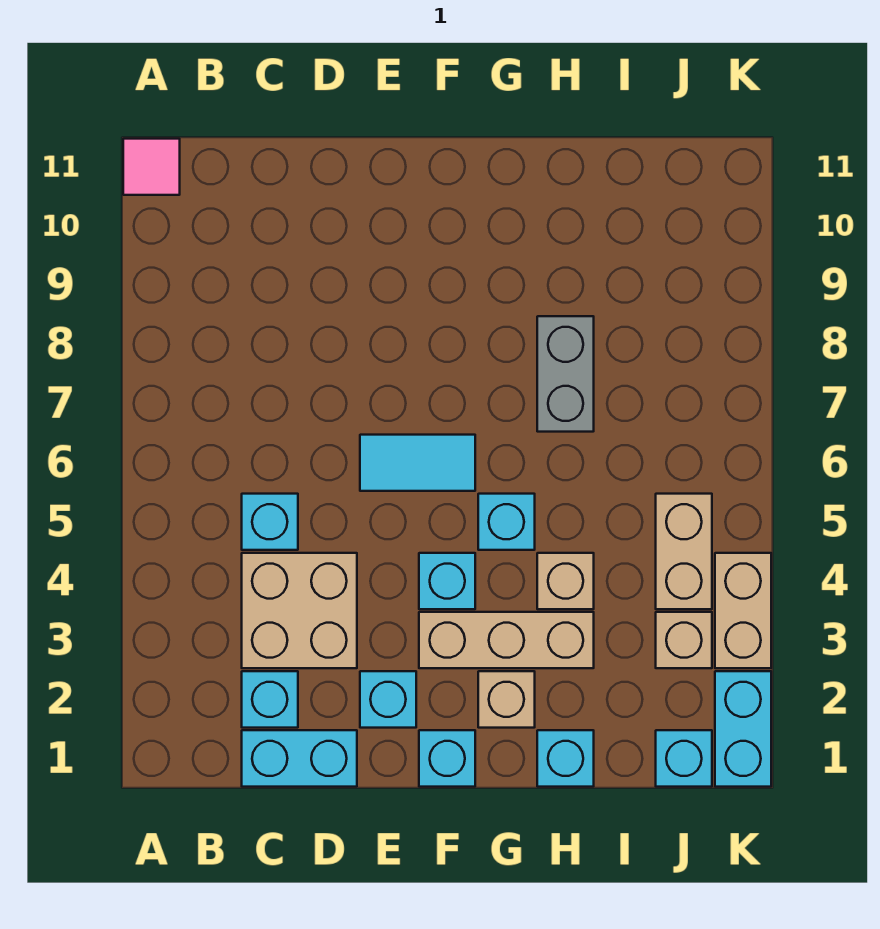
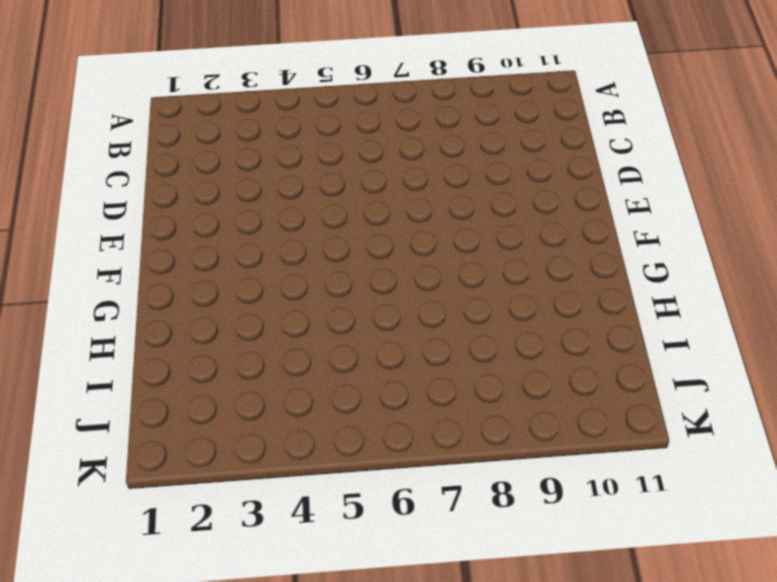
none -> pink 1x1 tile [123,139,180,195]
none -> cyan 1x2 brick [242,730,357,787]
none -> cyan 1x1 brick [242,671,298,728]

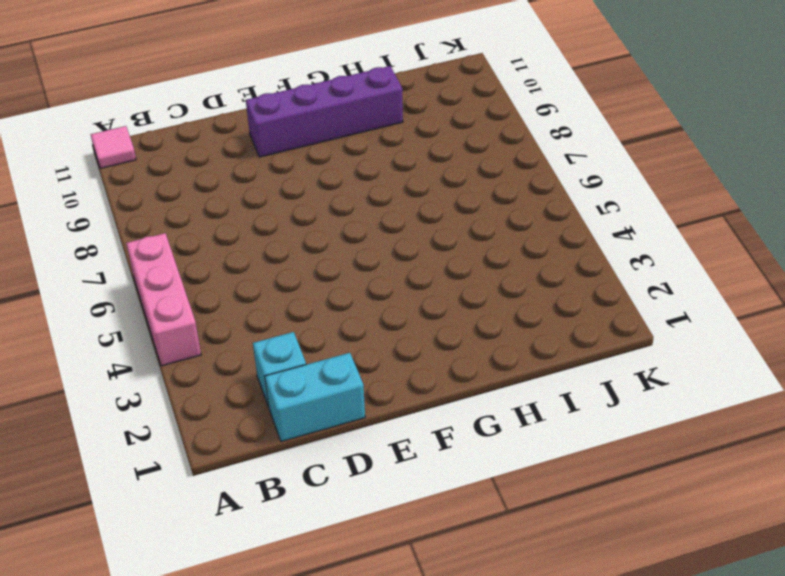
pink 1x3 brick [126,233,201,366] -> none
purple 1x4 brick [246,66,403,157] -> none
none -> tan 2x2 brick [242,553,357,668]
none -> cyan 1x1 brick [242,494,298,550]
none -> cyan 1x1 brick [360,671,416,728]

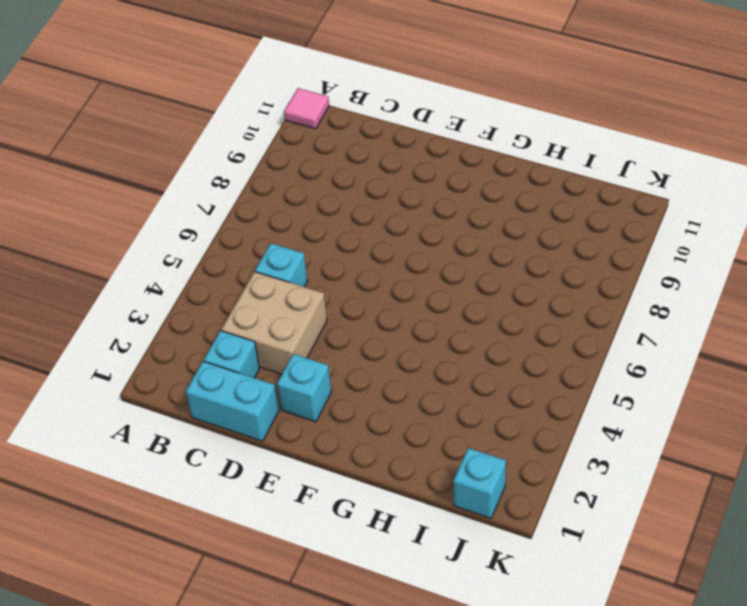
none -> cyan 1x2 tile [360,435,475,491]
none -> cyan 1x1 brick [419,730,475,787]
none -> tan 1x3 brick [419,612,594,668]

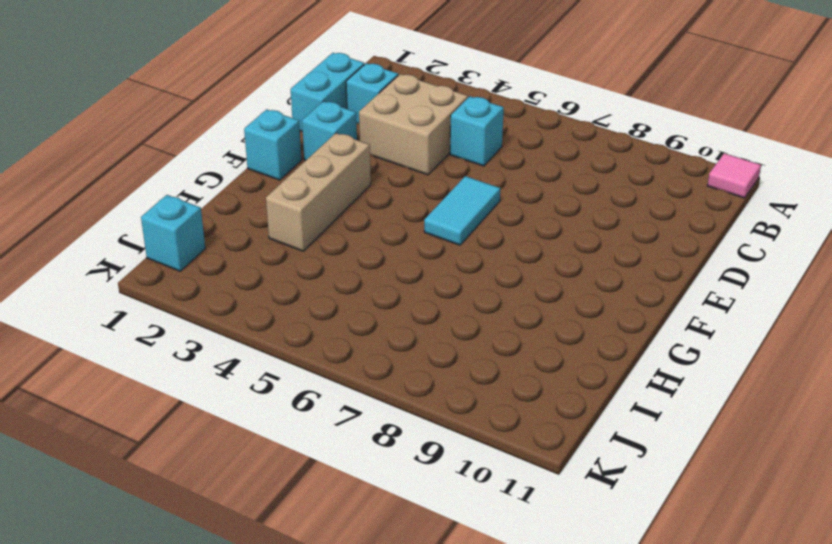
none -> cyan 1x1 brick [419,553,475,609]
none -> tan 1x1 brick [478,671,535,728]
none -> cyan 1x1 brick [478,494,535,550]

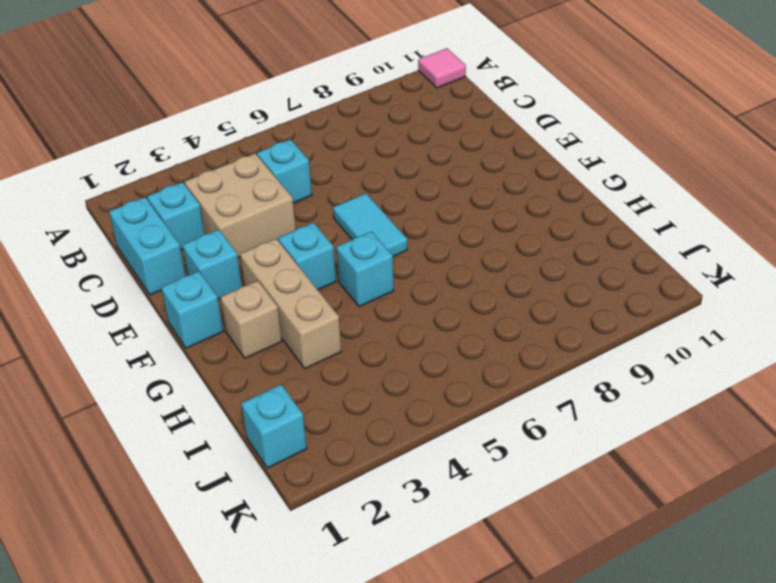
none -> cyan 1x1 brick [537,730,594,787]
none -> tan 1x1 brick [537,553,594,609]
none -> grey 1x2 brick [537,316,594,432]

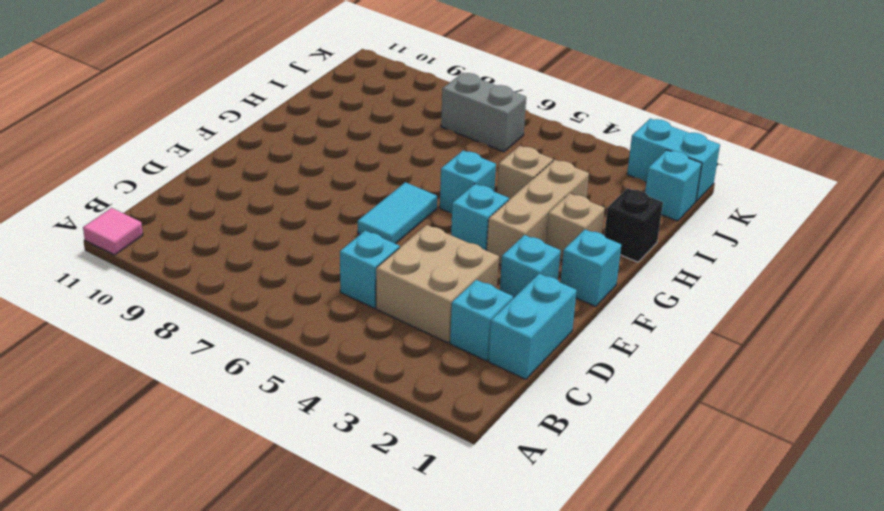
black 1x1 brick [604,188,663,262] -> cyan 1x1 brick [537,730,594,787]
grey 1x2 brick [441,73,526,152] -> grey 1x2 brick moved to [537,316,594,432]
none -> tan 1x1 brick [656,612,712,668]
none -> tan 1x2 brick [656,494,712,609]
none -> tan 1x2 brick [715,553,771,668]

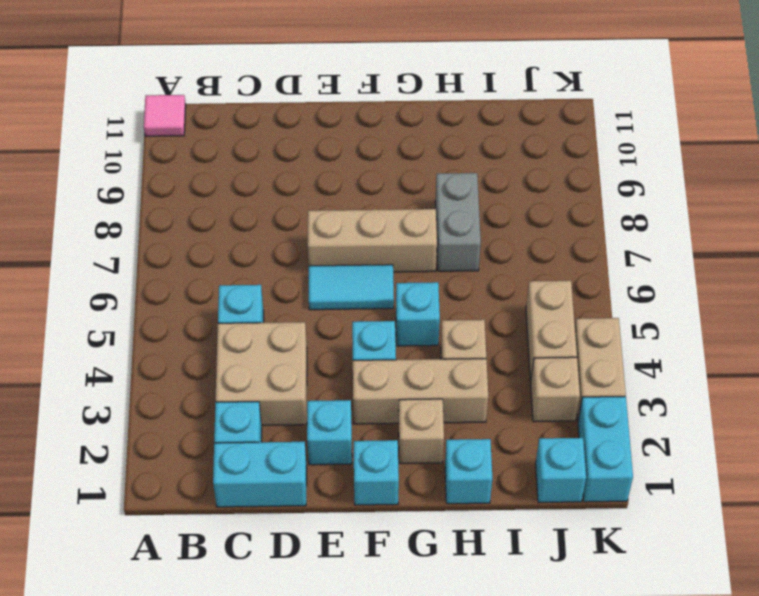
tan 1x3 brick [308,209,437,272] -> none

